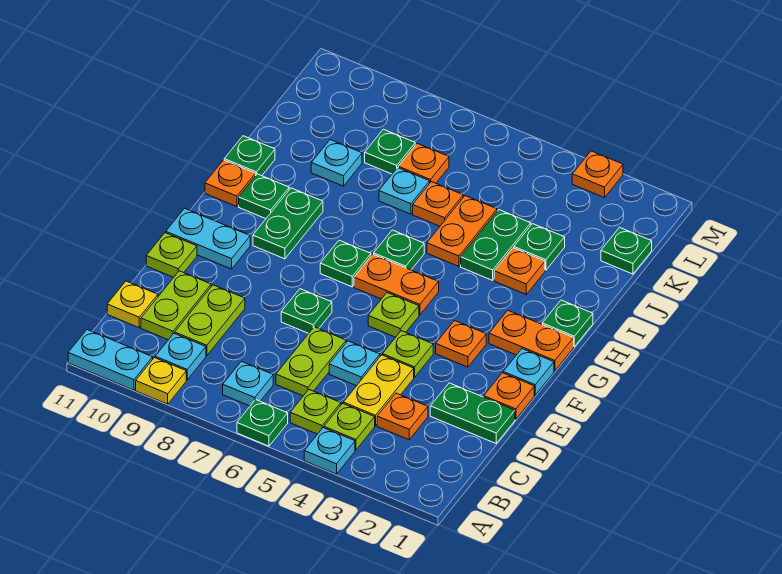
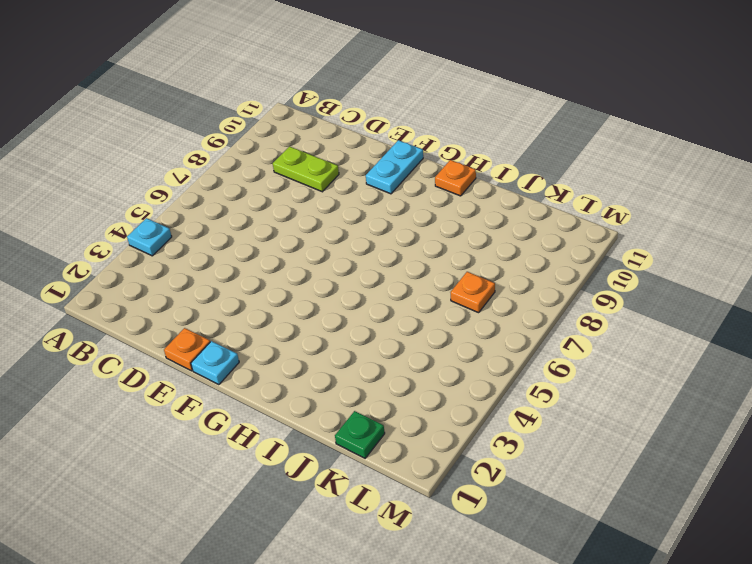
none -> green 1x1 plate [237,400,288,446]
none -> yellow 1x1 plate [136,358,186,404]
none -> cyan 1x2 plate [68,330,153,390]
none -> lime 1x1 plate [324,403,375,450]

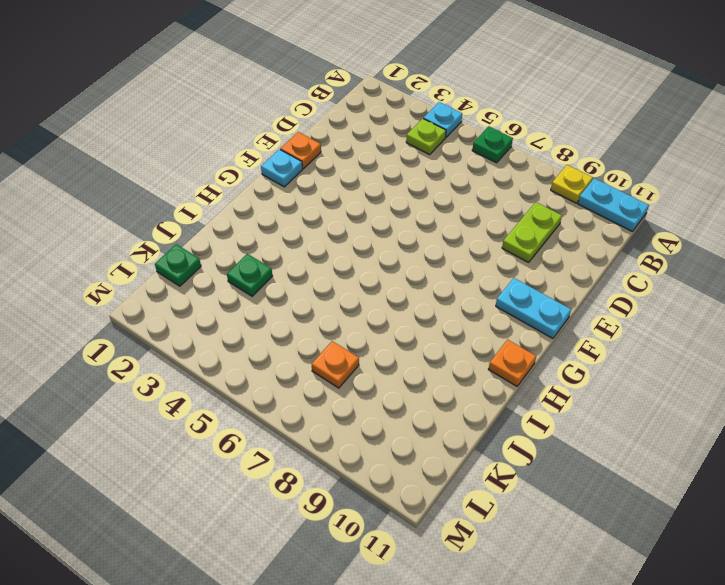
none -> lime 1x1 plate [290,390,341,434]
none -> cyan 1x1 plate [223,361,273,406]
none -> cyan 1x1 plate [155,333,206,380]
none -> orange 1x1 plate [377,393,428,440]

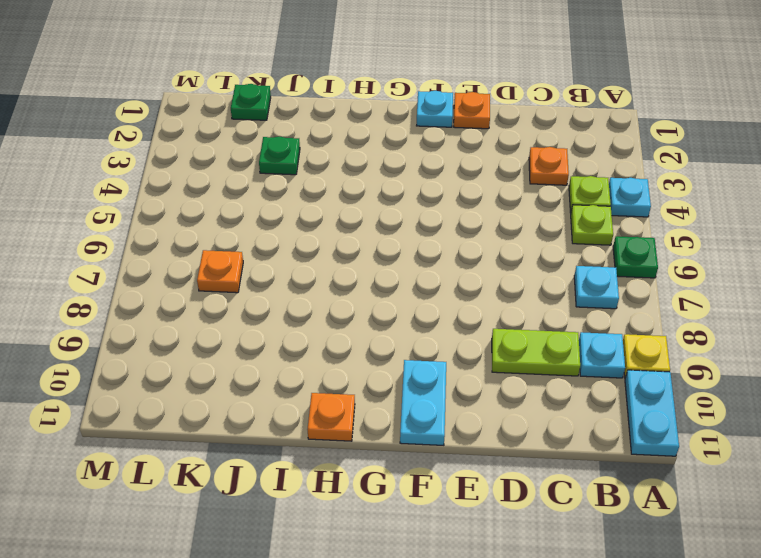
none -> yellow 1x2 plate [343,355,414,426]
none -> lime 1x2 plate [276,327,346,396]
none -> lime 1x2 plate [141,271,211,340]
none -> yellow 1x1 plate [107,281,158,328]

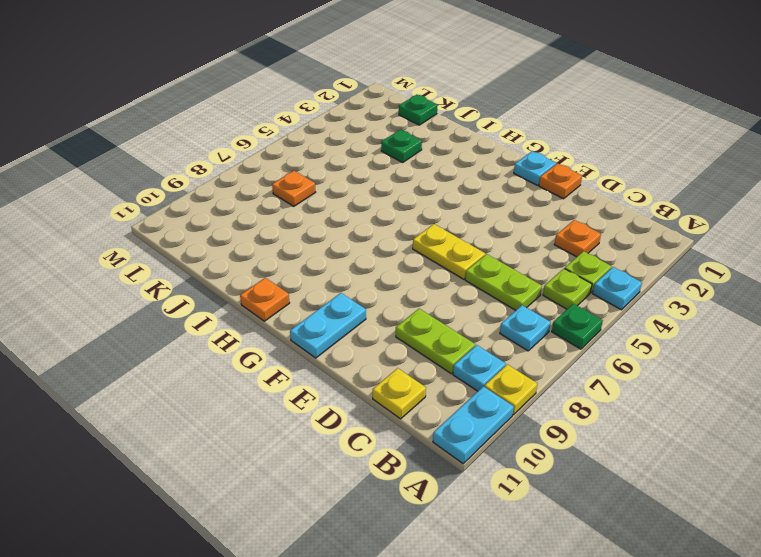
yellow 1x2 plate [413,224,485,279] -> yellow 1x2 plate moved to [343,355,414,426]
none -> lime 1x2 plate [141,271,211,340]
none -> green 1x2 plate [430,383,515,443]
none -> cyan 1x1 plate [329,341,380,386]
none -> lime 1x1 plate [383,331,433,377]

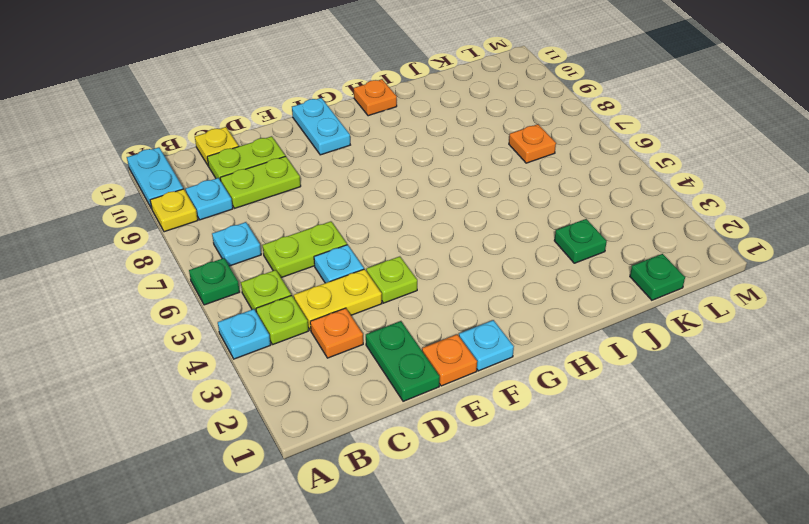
none -> green 1x1 plate [281,289,332,333]
none -> lime 1x1 plate [146,233,197,277]
none -> orange 1x1 plate [436,321,486,367]
none -> lime 1x1 plate [368,293,419,337]

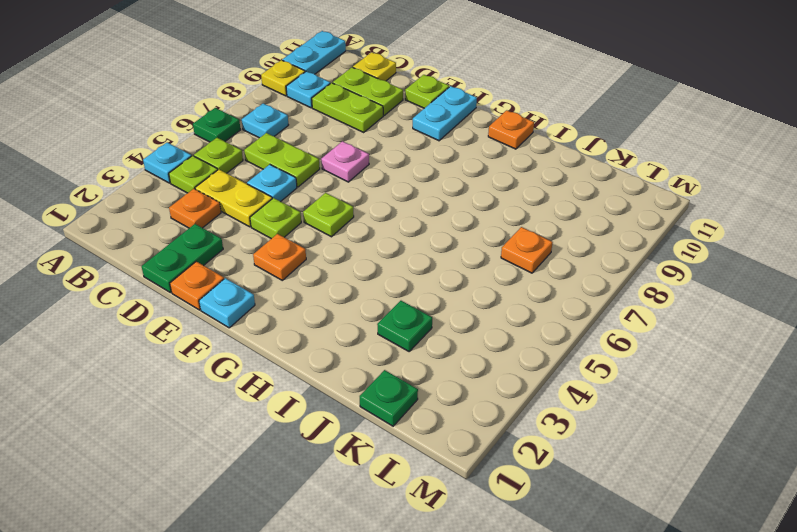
pink 1x1 plate [321,141,369,182] -> green 1x1 plate [281,289,332,333]
none -> orange 1x2 plate [489,310,574,371]
none -> orange 1x2 plate [354,254,439,315]
none -> green 1x1 plate [320,240,371,287]
none -> green 1x2 plate [253,188,323,259]

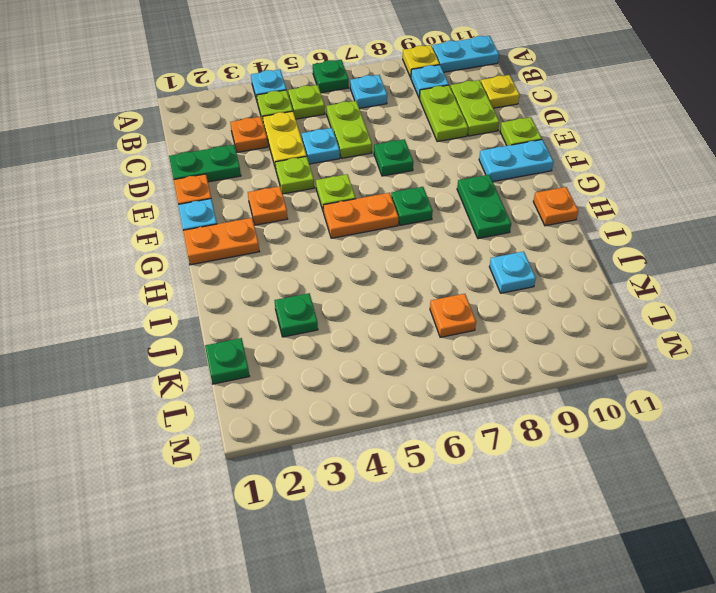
none -> green 1x1 plate [542,300,593,347]
none -> green 1x1 plate [374,230,424,270]
none -> green 1x1 plate [239,174,289,219]
none -> orange 1x1 plate [494,248,545,294]

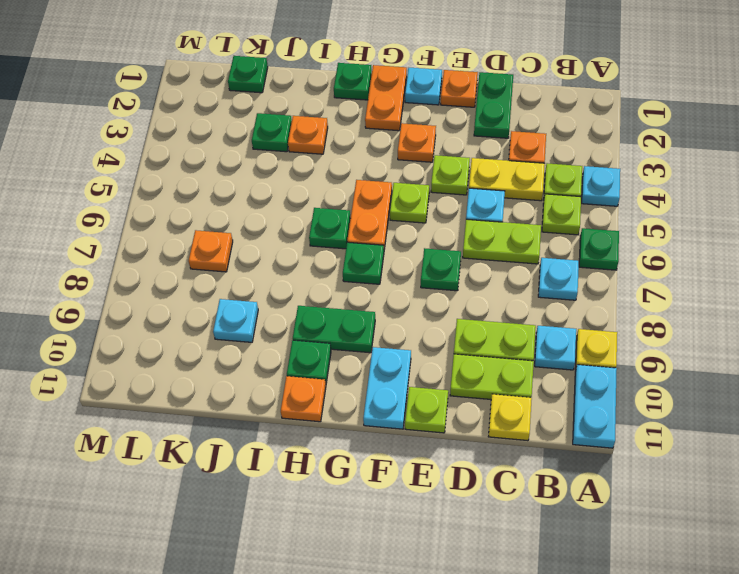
none -> green 1x2 plate [461,210,531,280]
none -> orange 1x2 plate [427,196,497,266]
none -> green 1x1 plate [224,136,275,176]
none -> orange 1x1 plate [413,182,463,226]

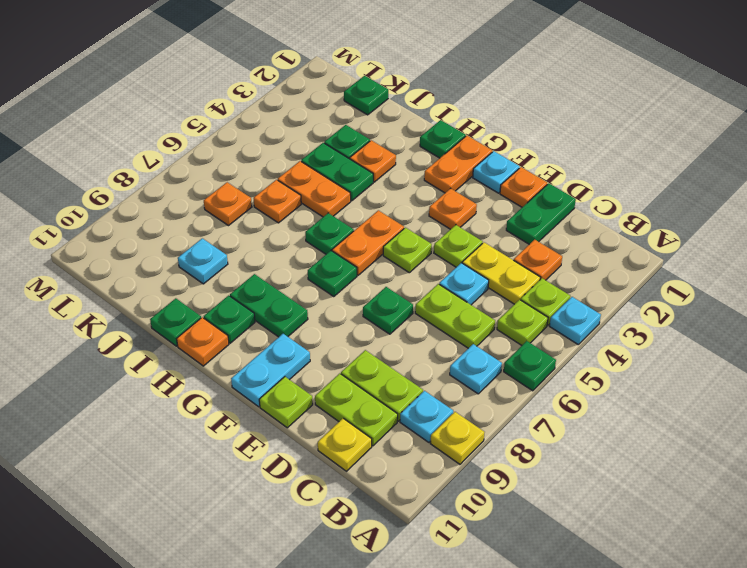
none -> cyan 1x2 plate [68,330,153,390]
none -> cyan 1x1 plate [379,168,430,214]
none -> green 1x1 plate [365,129,415,174]
none -> orange 1x1 plate [572,151,623,198]

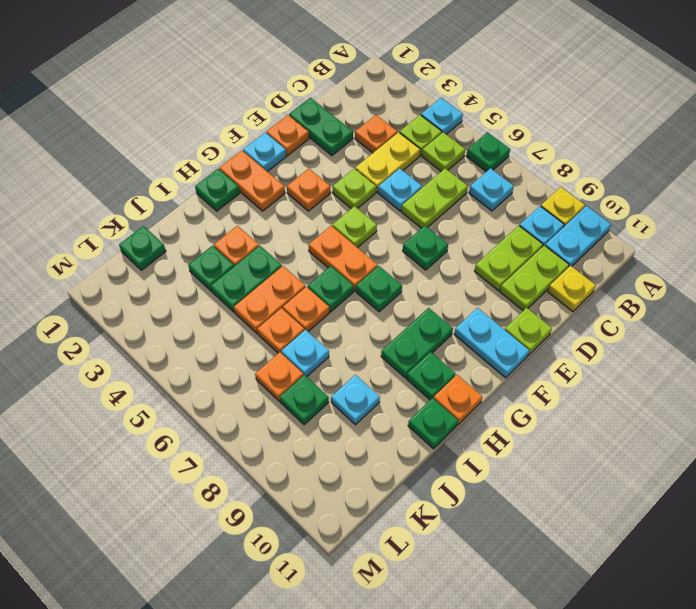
cyan 1x2 plate [545,206,611,266] -> cyan 1x2 plate turned to [68,330,153,390]
orange 1x1 plate [283,287,330,332] -> orange 1x1 plate moved to [572,151,623,198]

